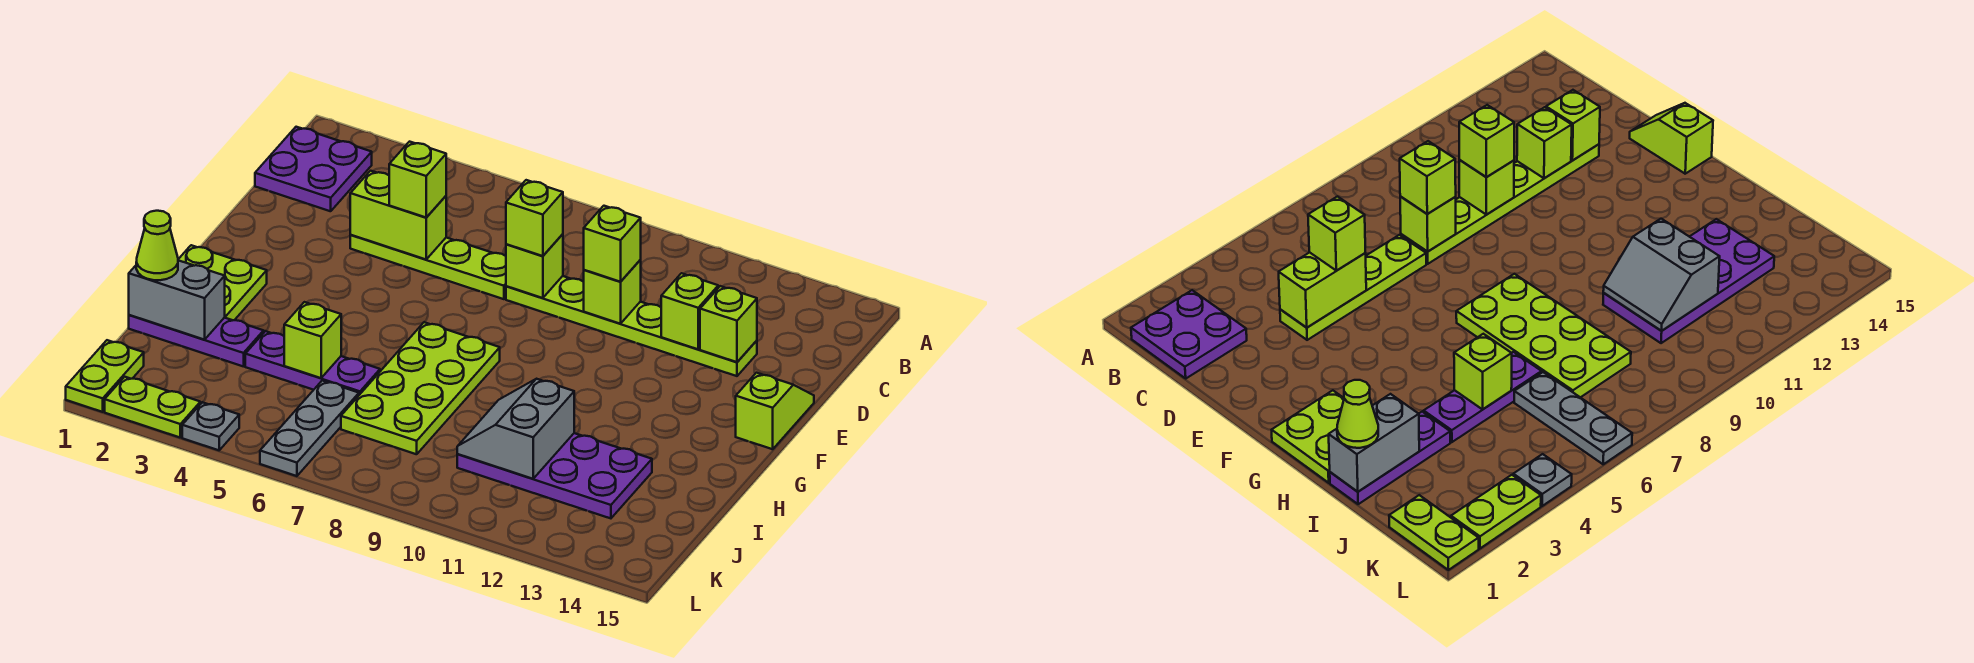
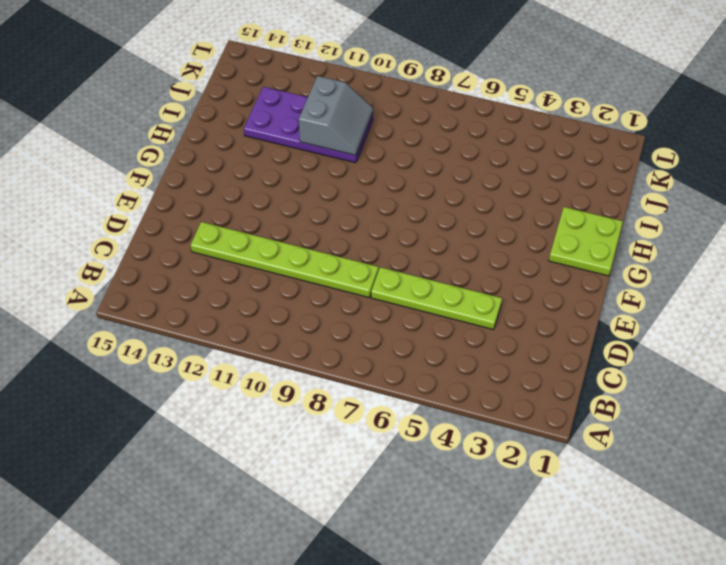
none -> purple 2x2 plate [255,127,372,211]
none -> lime 1x2 slope [736,373,814,449]
none -> lime 2x4 plate [341,322,500,454]

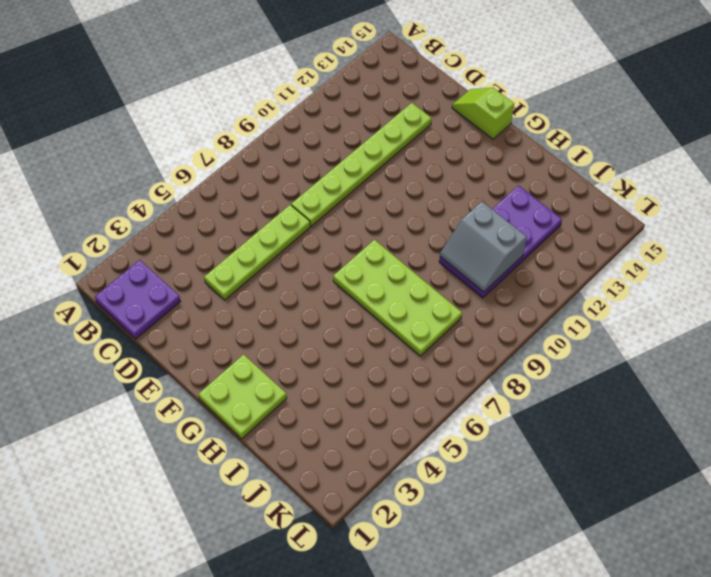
none -> purple 1x3 plate [129,315,264,367]
none -> purple 1x3 plate [245,331,380,395]
none -> grey 1x3 plate [260,381,359,476]

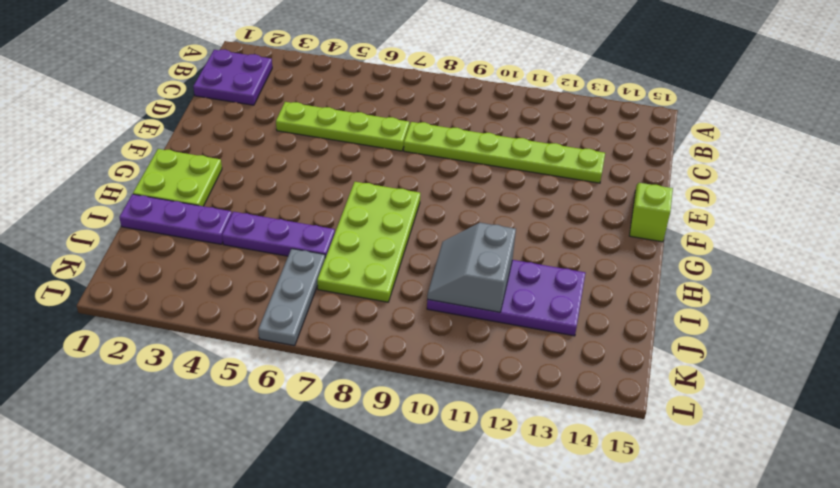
none -> lime 1x2 plate [66,340,144,412]
none -> lime 1x2 plate [105,377,200,437]
none -> grey 1x1 plate [182,402,239,450]

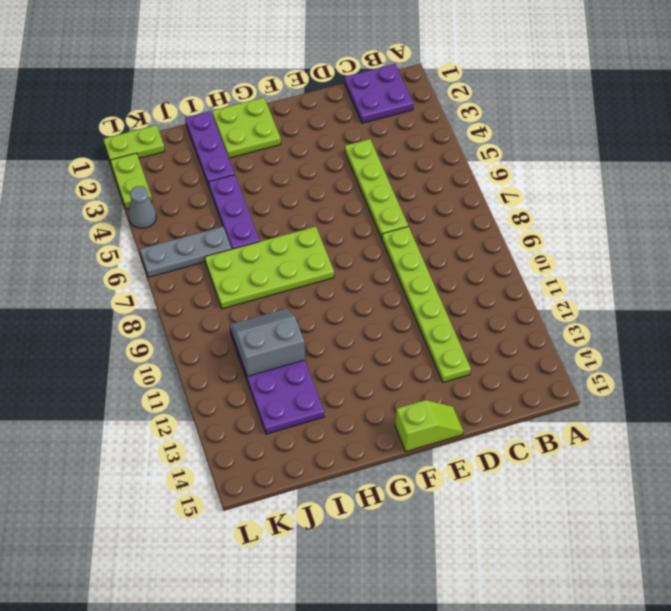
grey 1x1 cone [129,186,157,228] -> grey 1x1 plate [182,402,239,450]
none -> lime 1x2 brick [350,171,446,259]
none -> lime 1x1 brick [506,234,563,298]
none -> lime 1x1 brick [583,260,641,324]

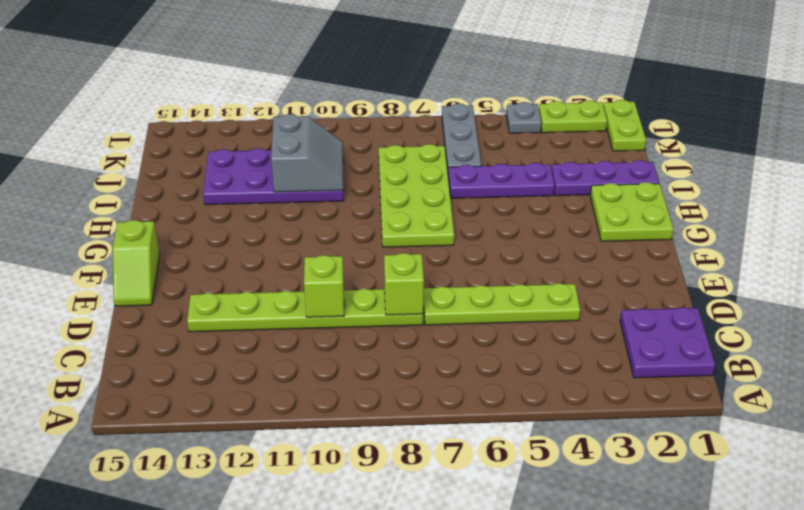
none -> lime 1x2 brick [350,171,446,259]
none -> lime 1x1 brick [661,273,718,349]
none -> lime 1x1 brick [700,286,757,362]

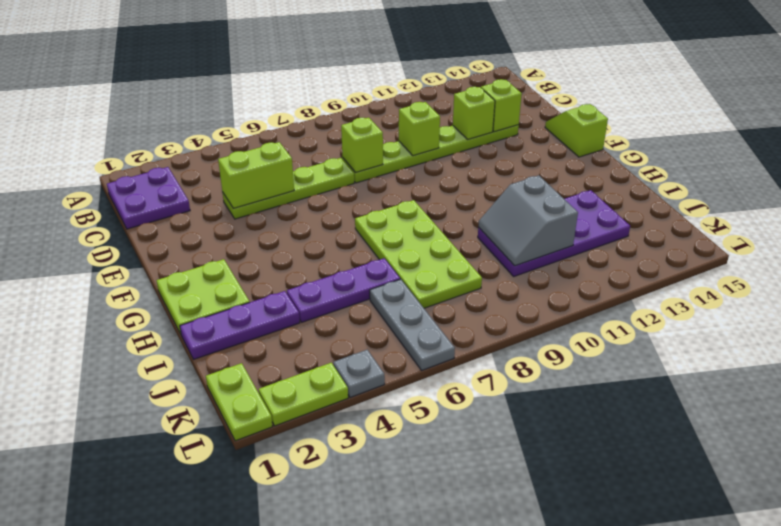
none -> grey 1x2 brick [129,260,225,340]
none -> lime 1x1 brick [284,302,341,378]
none -> lime 1x1 brick [389,142,446,217]

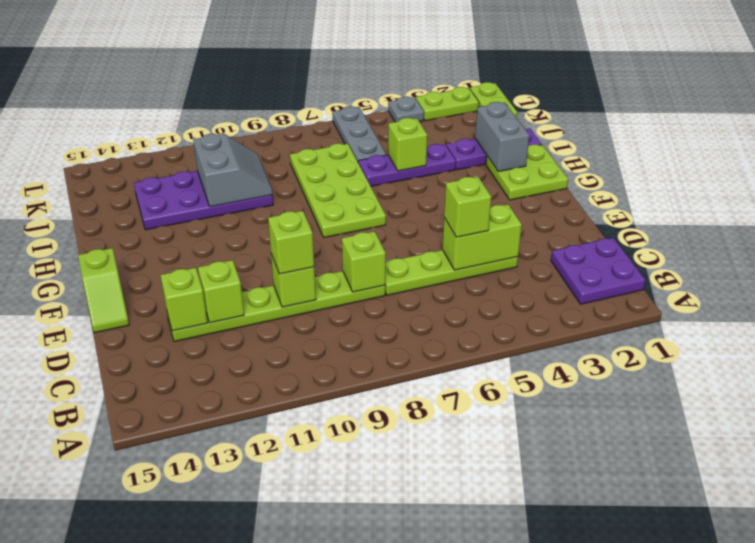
grey 1x2 brick [475,102,529,171] -> grey 1x2 brick turned to [129,260,225,340]
none -> lime 1x1 brick [506,180,563,256]
none -> lime 1x1 cone [136,211,178,280]

